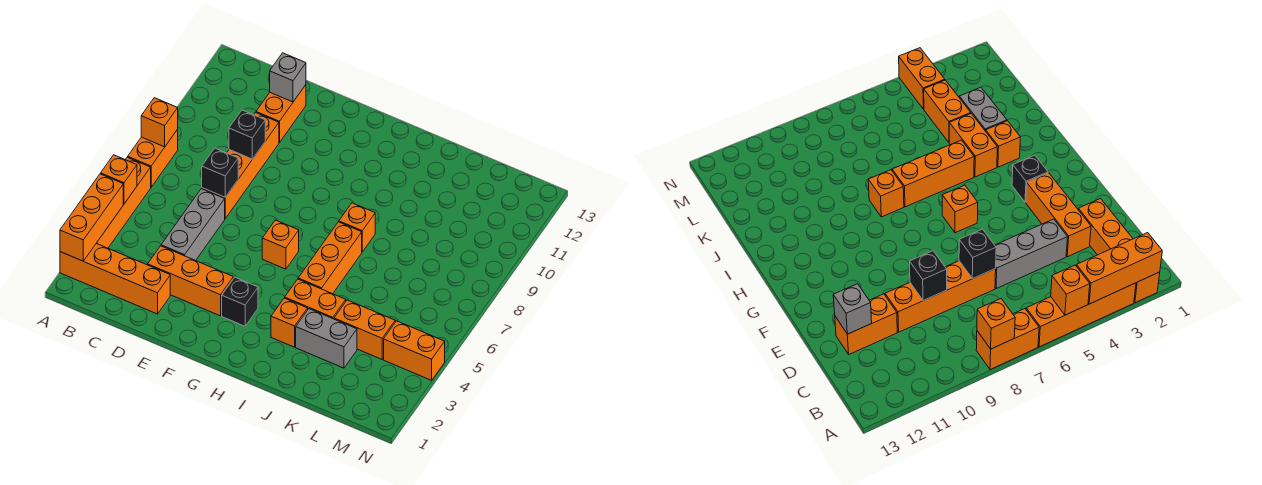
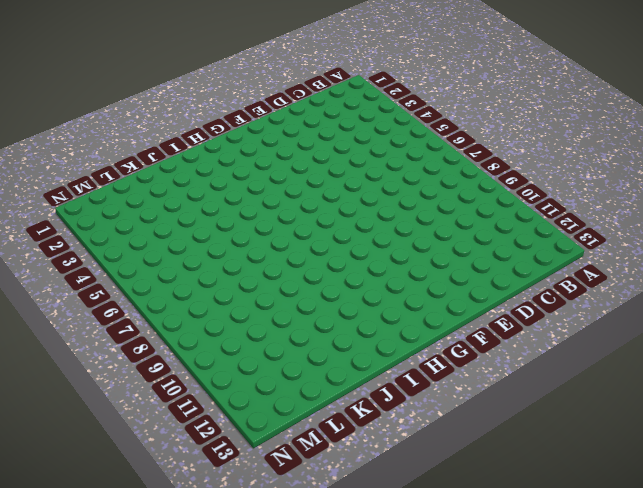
none -> orange 1x4 brick [60,243,170,314]
none -> orange 1x4 brick [97,157,151,248]
none -> orange 1x2 brick [128,129,178,187]

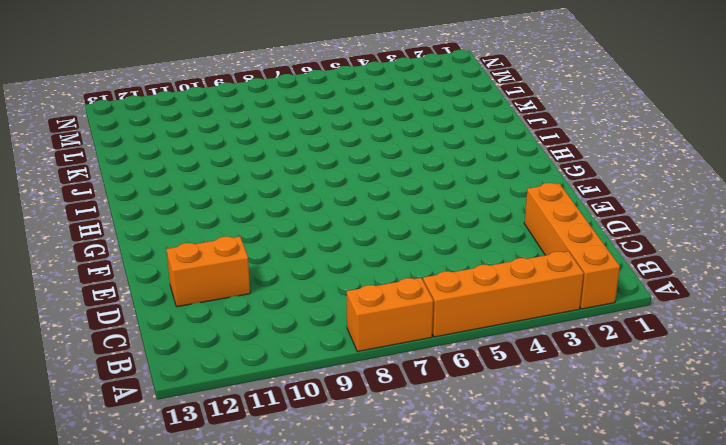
none -> orange 1x3 brick [148,246,233,316]
none -> grey 1x3 brick [161,189,225,261]
none -> orange 1x4 brick [202,113,279,219]

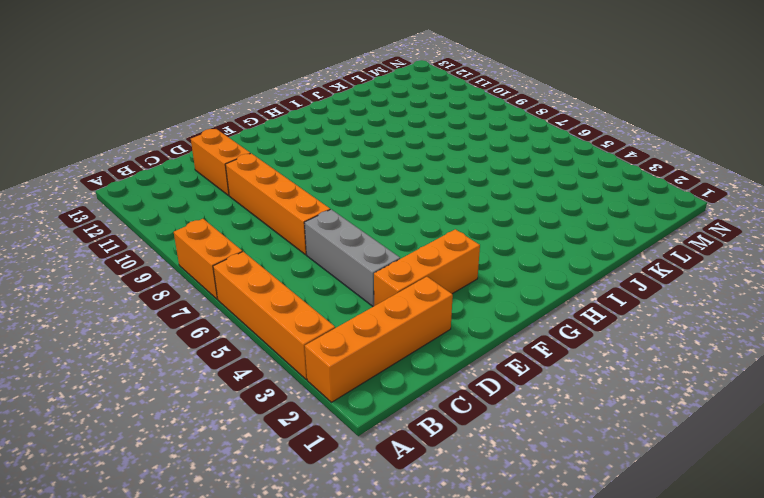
none -> black 1x1 brick [222,277,258,326]
none -> orange 1x1 brick [262,220,299,269]
none -> orange 1x1 brick [271,298,308,347]

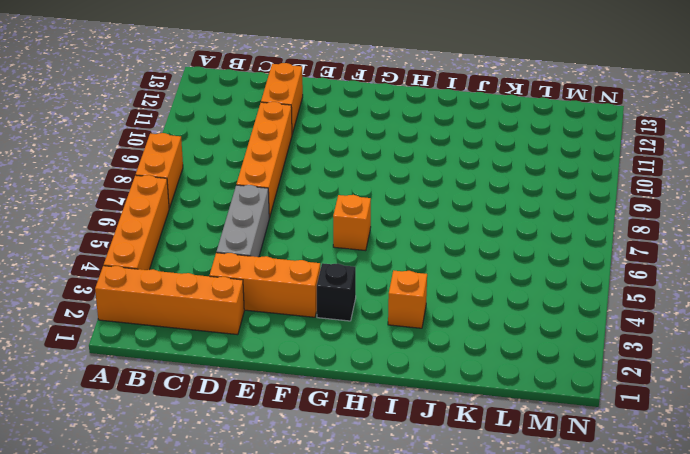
none -> orange 1x2 brick [285,279,346,319]
none -> orange 1x3 brick [298,222,362,294]
none -> orange 1x1 brick [339,203,375,252]

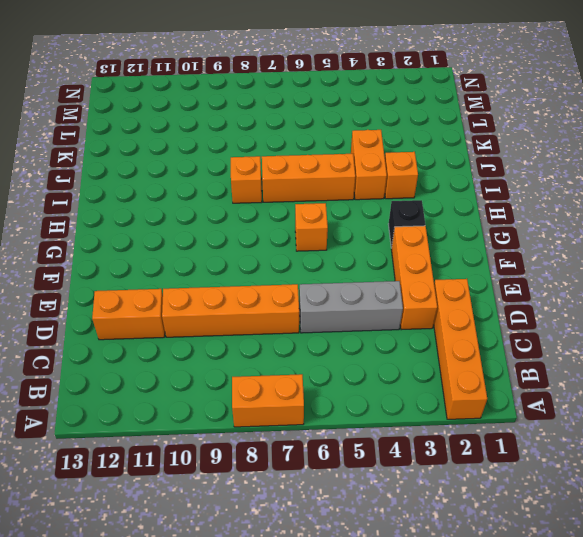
none -> orange 1x4 brick [97,157,151,248]
none -> grey 1x2 brick [296,309,357,368]
none -> orange 1x2 brick [334,300,395,359]

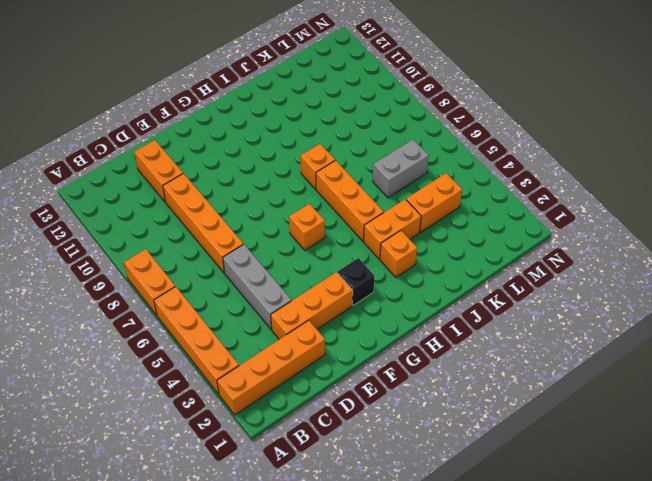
grey 1x2 brick [373,140,429,198] -> grey 1x2 brick moved to [296,309,357,368]
none -> orange 1x2 brick [384,321,445,380]
none -> orange 1x3 brick [60,174,123,261]
none -> orange 1x1 brick [101,155,137,204]

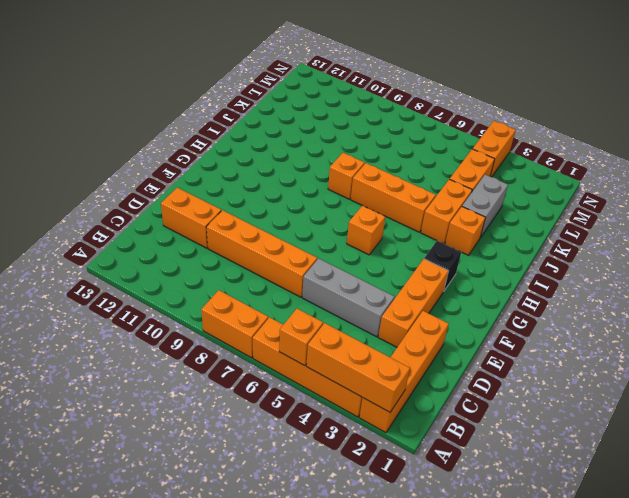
none -> orange 1x1 brick [141,98,178,147]
none -> black 1x1 brick [202,148,238,197]
none -> black 1x1 brick [229,110,265,159]

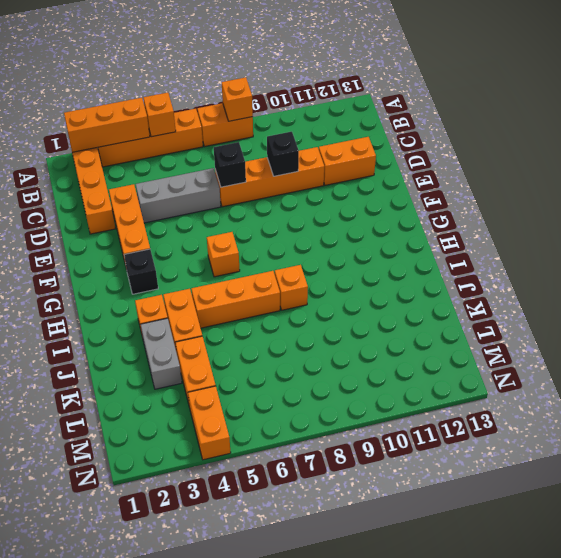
none -> grey 1x1 brick [270,53,306,102]

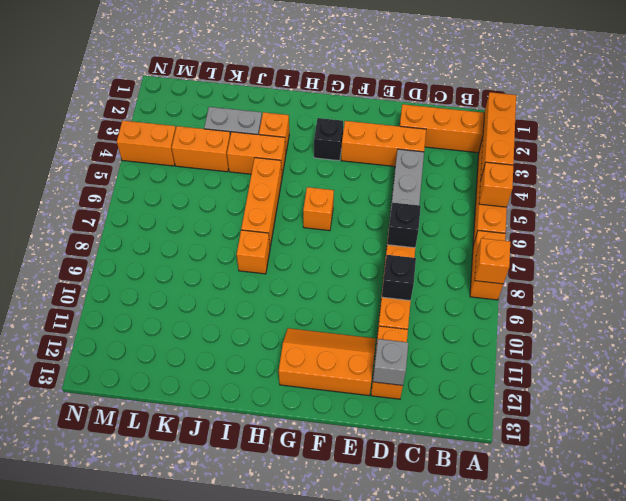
orange 2x3 slope [279,328,376,396] -> none

